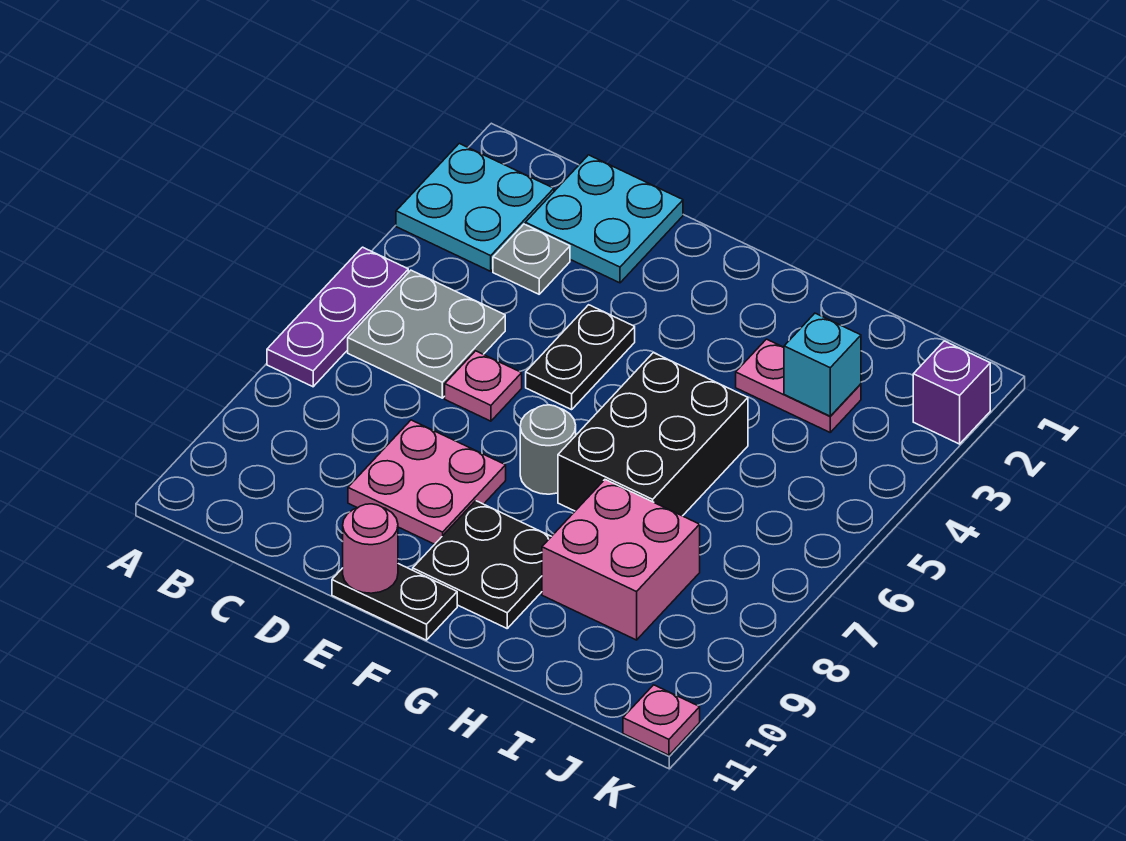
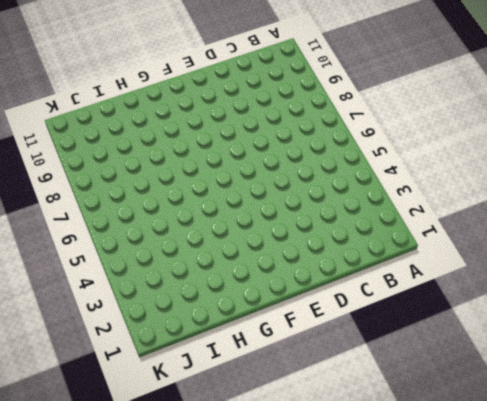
none -> cyan 2x2 plate [396,144,554,271]
none -> purple 1x3 plate [267,247,408,387]
none -> grey 2x2 plate [348,270,505,398]

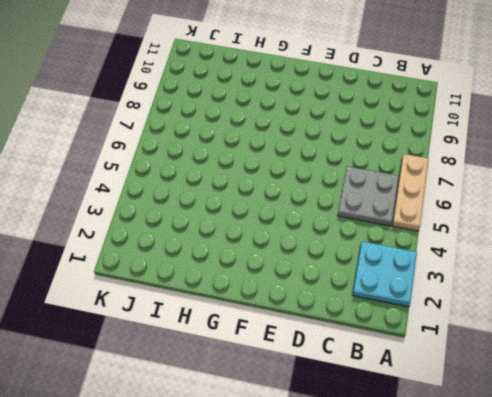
tan 1x3 plate [392,154,429,231] -> purple 1x3 plate [267,247,408,387]
none -> cyan 2x2 plate [525,155,683,283]
none -> grey 1x1 plate [493,224,570,294]
none -> pink 1x1 plate [445,351,522,421]

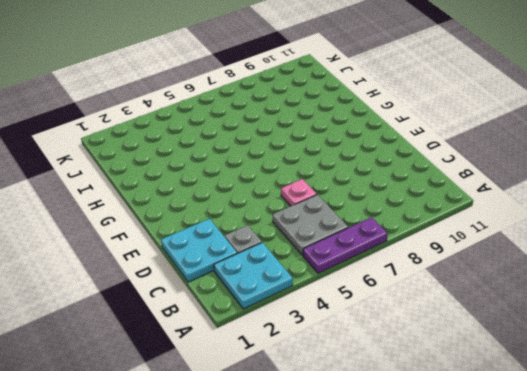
none -> pink 2x2 plate [348,420,506,544]
none -> black 1x2 plate [526,305,635,410]
none -> black 1x2 plate [332,564,457,640]

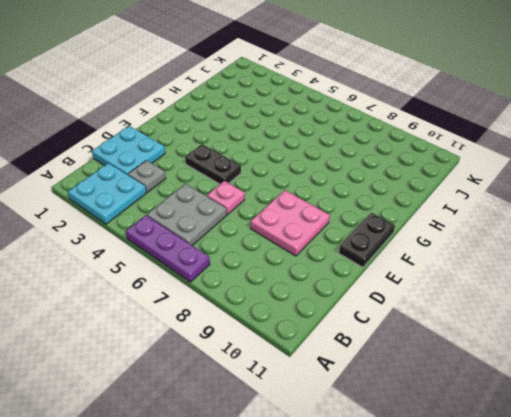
none -> grey 1x1 round brick [520,405,576,494]
none -> black 2x2 plate [413,501,551,628]
none -> black 2x3 brick [558,353,748,516]

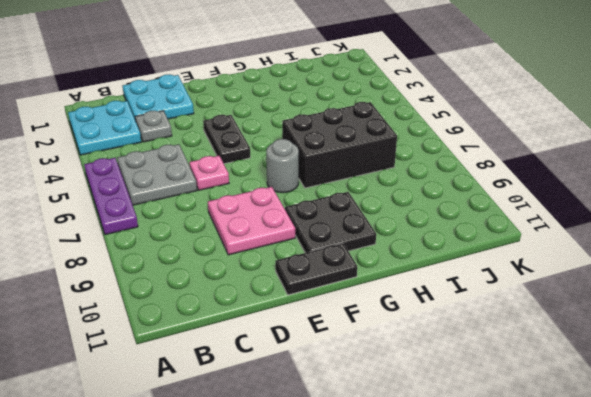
black 2x3 brick [282,102,397,188] -> black 2x3 brick turned to [558,353,748,516]
none -> pink 1x2 plate [736,339,861,432]
none -> pink 2x2 brick [542,480,700,640]
none -> purple 1x1 brick [913,341,990,444]

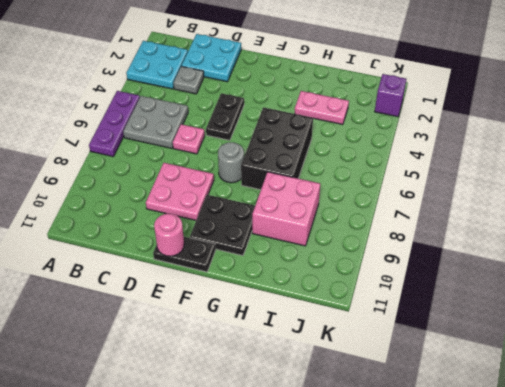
none -> pink 1x1 plate [623,685,700,755]
none -> cyan 1x1 brick [784,313,861,416]

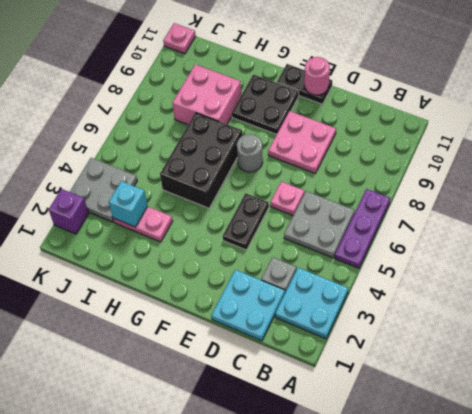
grey 2x2 plate [70,158,137,222] -> none

